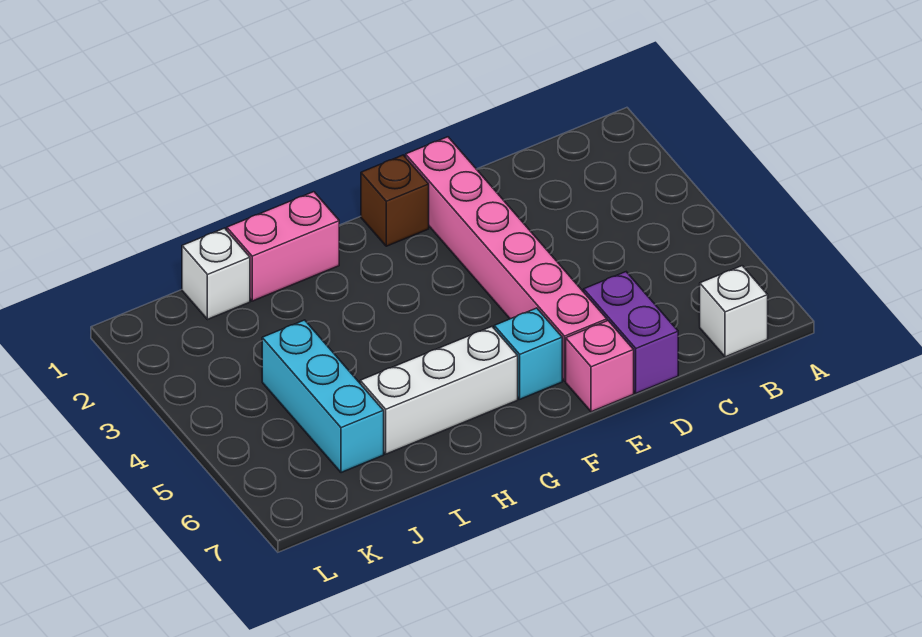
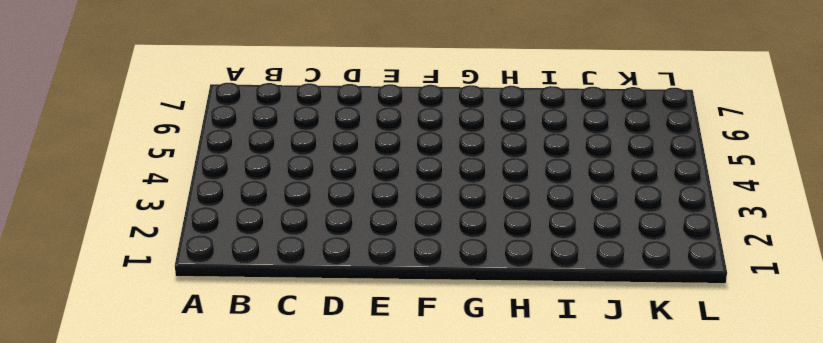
none -> white 1x1 brick [700,266,768,357]
none -> purple 1x2 brick [584,272,678,393]

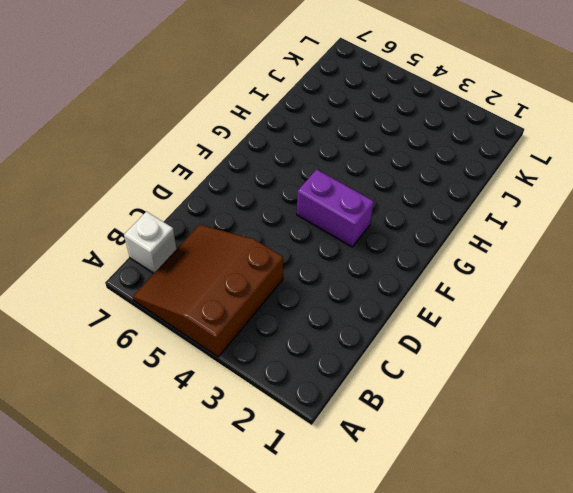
brown 3x3 slope [133,225,283,357] -> none
purple 1x2 brick [297,169,374,247] -> purple 1x2 brick moved to [584,272,678,393]
none -> pink 1x6 brick [406,137,607,381]
none -> pink 1x1 brick [566,321,634,412]

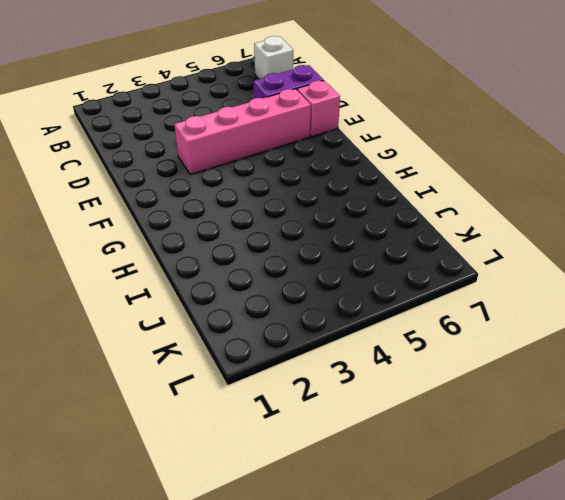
pink 1x4 brick [174,89,311,175] -> pink 1x6 brick [406,137,607,381]
none -> brown 1x1 brick [361,155,429,246]
none -> cyan 1x1 brick [494,308,562,399]

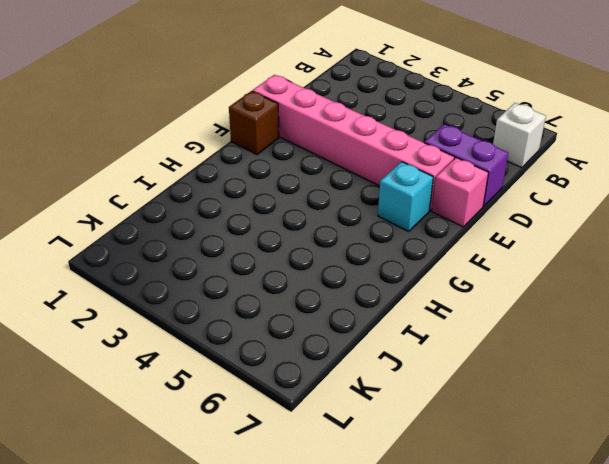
none -> white 1x3 brick [360,327,518,454]
none -> pink 1x2 brick [227,192,339,301]

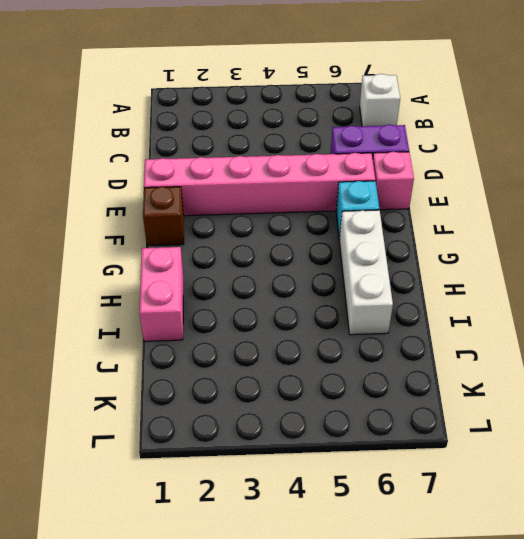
none -> white 1x1 brick [182,228,250,320]
none -> cyan 1x3 brick [262,320,384,473]

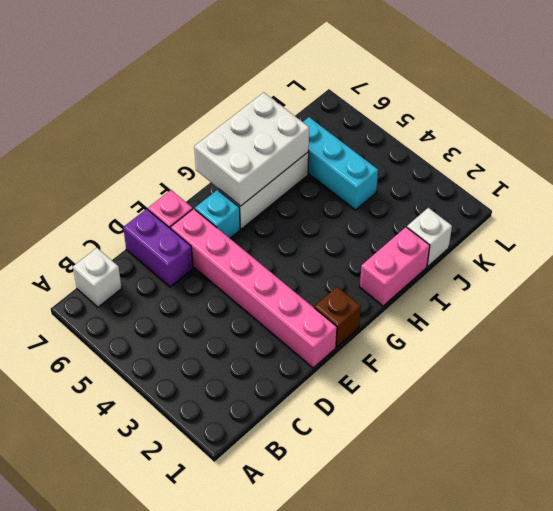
white 2x3 brick [194,92,309,206] -> none

